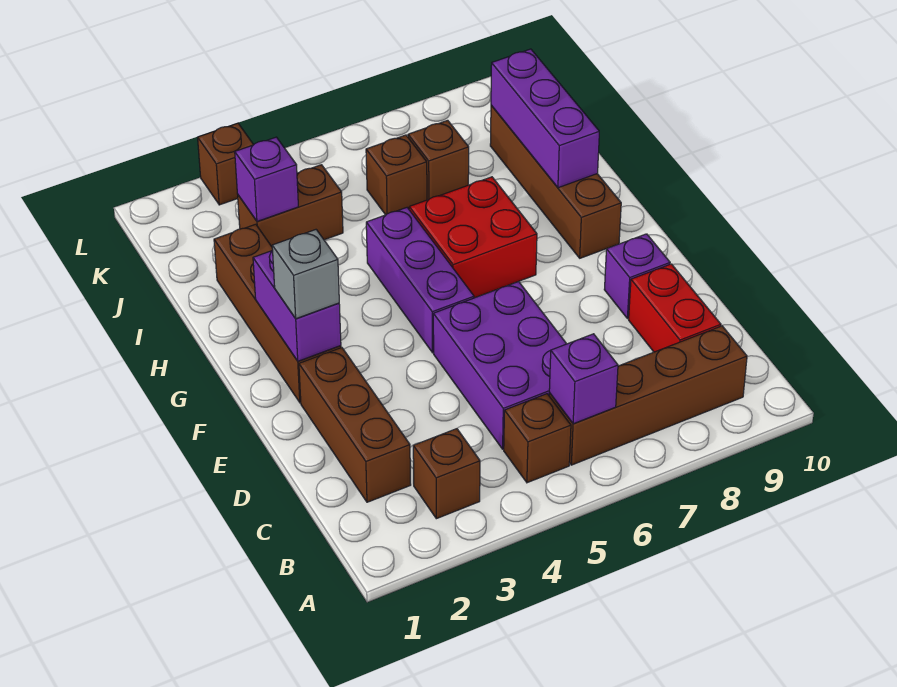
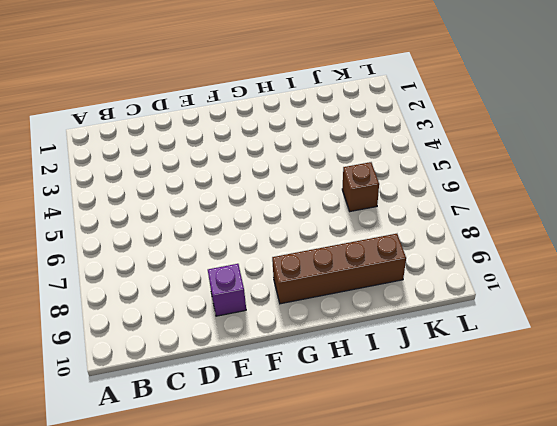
none -> brown 1x1 brick [413,429,480,519]
none -> brown 1x1 brick [504,394,571,483]
none -> brown 1x4 brick [549,326,747,465]

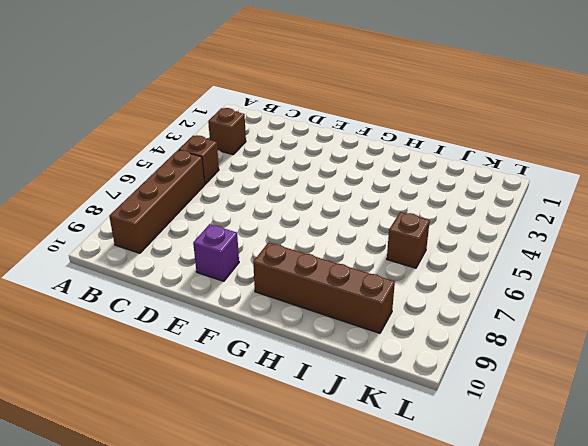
none -> brown 1x3 brick [299,348,411,502]
none -> purple 2x3 brick [433,282,566,449]
none -> red 1x2 brick [629,264,721,352]

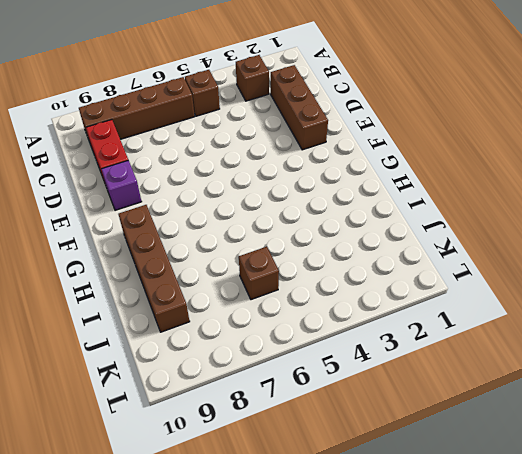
none -> purple 2x3 brick [433,282,566,449]
none -> brown 1x4 brick [214,224,341,403]
none -> purple 1x3 brick [366,208,474,353]

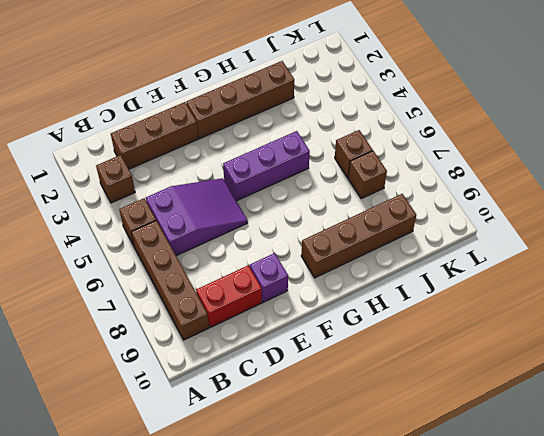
purple 2x3 slope [146,178,248,256] -> purple 2x3 brick [433,282,566,449]
none -> red 2x2 brick [409,177,537,298]
none -> brown 1x2 brick [238,165,343,247]
none -> brown 1x1 brick [198,123,254,205]

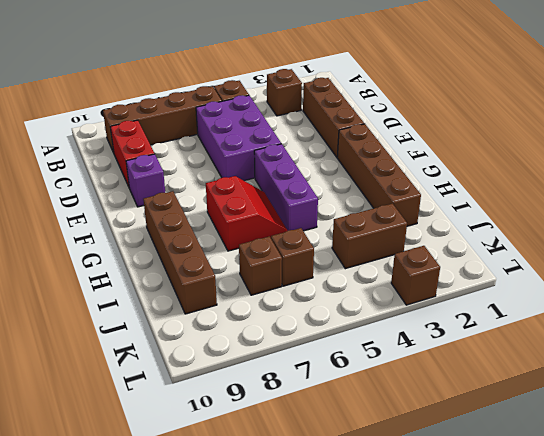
red 2x2 slope [206,176,287,251] -> red 2x2 brick [409,177,537,298]
none -> purple 1x1 brick [549,334,618,424]
none -> purple 1x2 brick [253,250,341,361]
none -> purple 1x3 brick [491,49,599,188]

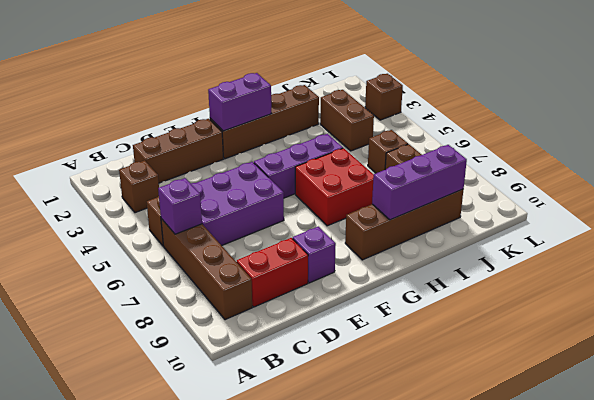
none -> purple 1x1 brick [235,137,298,221]
none -> grey 1x1 brick [272,230,339,319]

